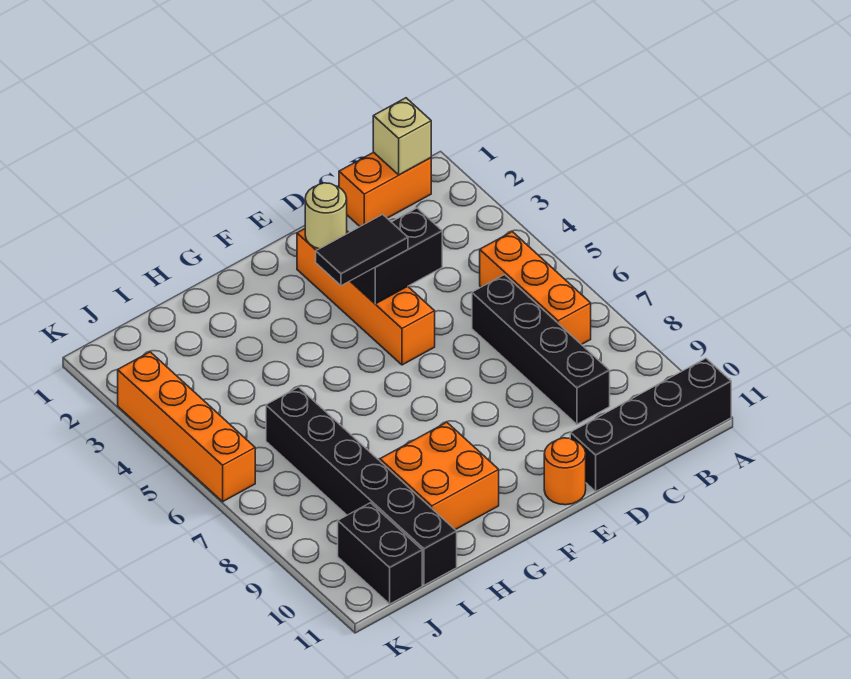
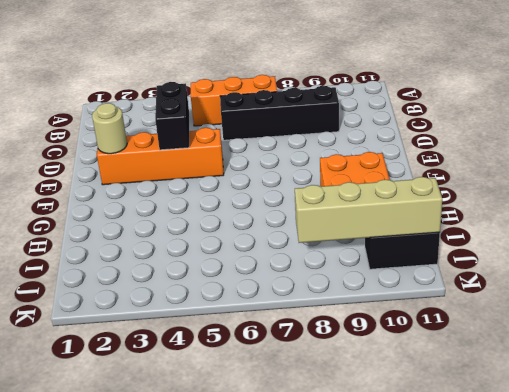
tan 1x4 brick [295,177,442,243] -> none
none -> black 1x4 brick [570,358,731,491]
none -> orange 1x2 brick [339,152,431,226]
none -> orange 1x1 round brick [544,438,586,505]

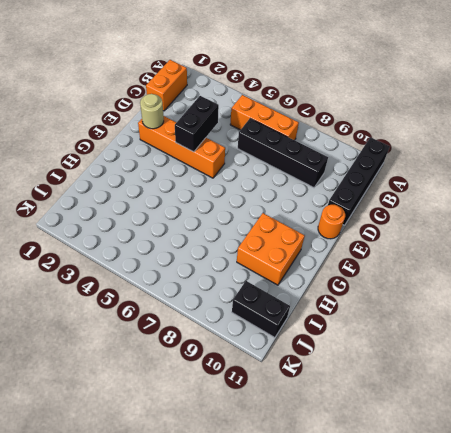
none -> black 1x6 brick [266,387,457,585]
none -> orange 1x4 brick [118,352,255,502]
none -> tan 1x1 brick [373,98,431,175]

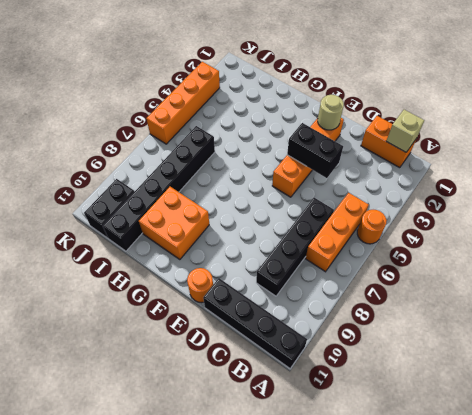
orange 1x1 round brick [357,210,387,244] -> none
none -> black 1x2 tile [316,214,408,286]

